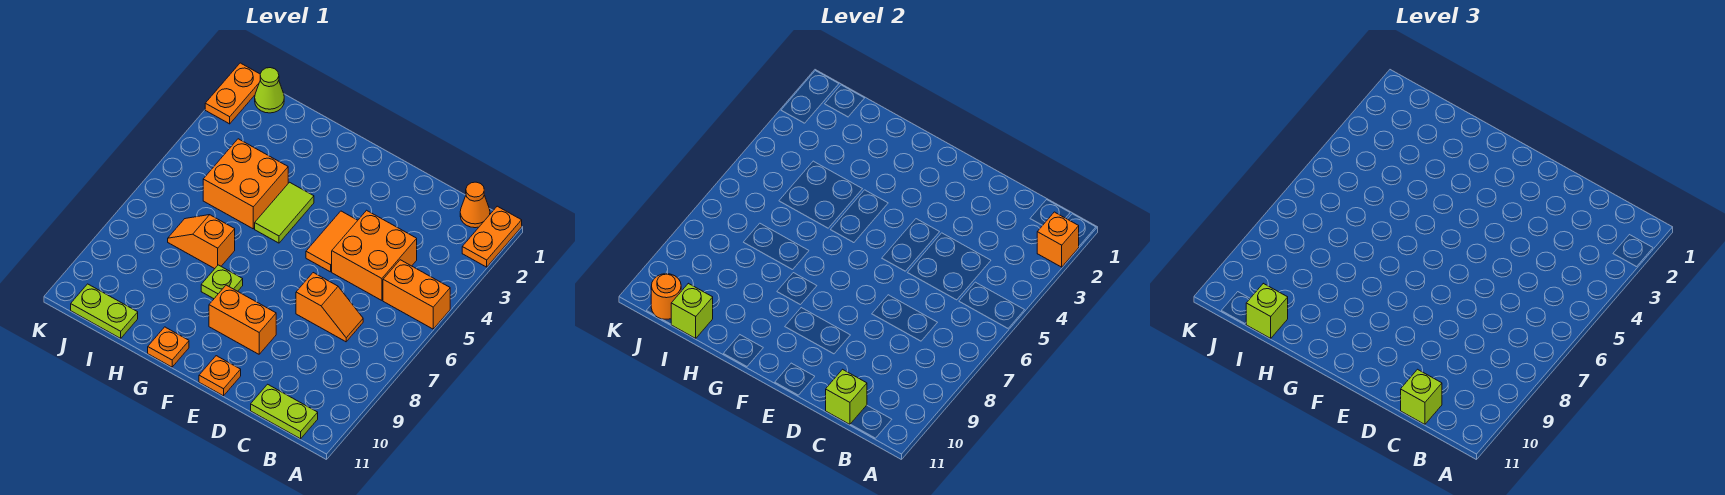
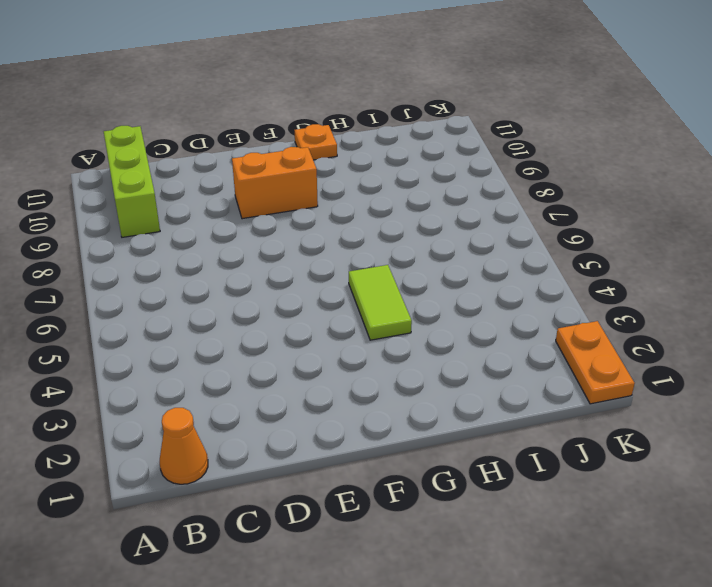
lime 1x3 brick [104,126,160,237] -> lime 1x2 plate [251,384,318,439]
none -> orange 1x2 plate [462,206,522,267]
none -> orange 1x2 brick [383,260,450,329]
none -> orange 2x2 brick [332,210,417,300]

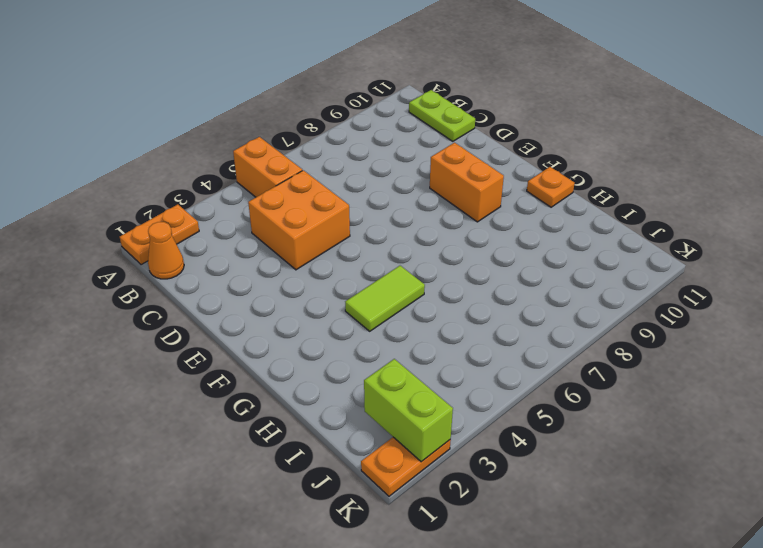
lime 1x2 brick [364,359,453,462] -> none
none -> orange 1x2 slope [296,273,363,342]
none -> orange 1x2 tile [306,211,358,272]
none -> orange 1x1 plate [199,356,241,396]

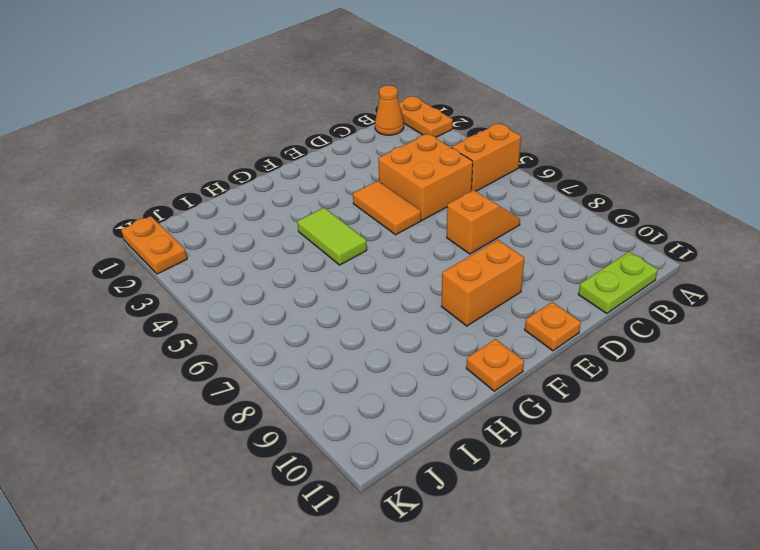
none -> lime 1x1 plate [201,265,243,299]
none -> orange 2x2 brick [203,139,288,229]
none -> orange 1x2 slope [168,215,235,269]

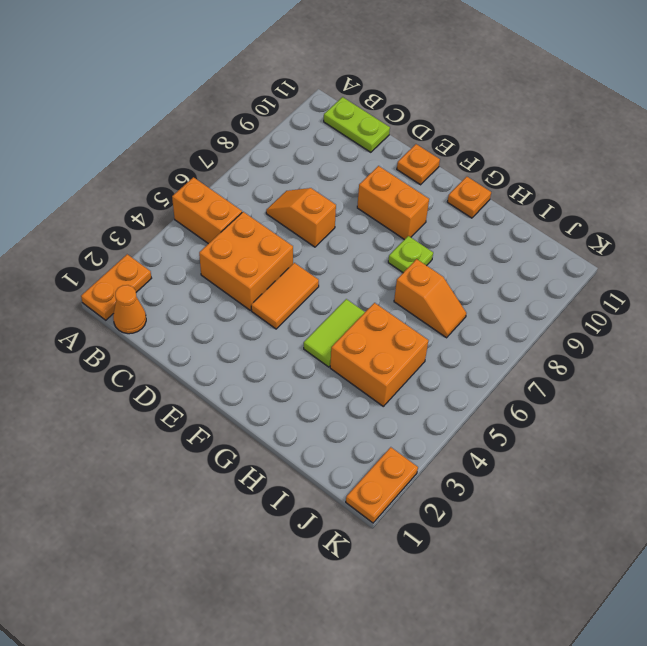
none -> lime 1x2 plate [71,284,138,338]
none -> lime 1x1 cone [255,68,284,113]
none -> orange 1x1 brick [1037,212,1079,267]

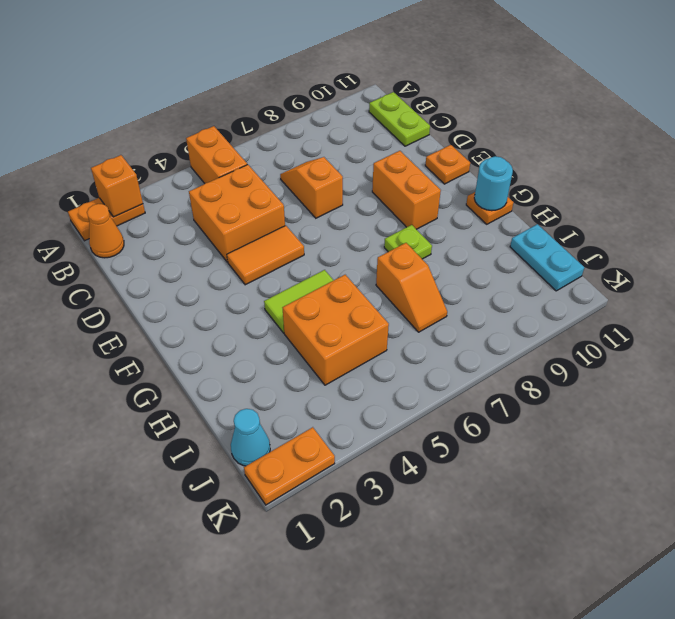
cyan 1x1 round brick [474,156,513,211] -> none
cyan 1x2 plate [510,224,584,291] -> lime 1x2 plate [71,284,138,338]
cyan 1x1 cone [231,409,270,466] -> lime 1x1 cone [255,68,284,113]
none -> lime 1x1 brick [826,369,867,424]
none -> lime 1x1 brick [671,283,713,338]
none -> orange 1x1 round brick [651,274,681,319]

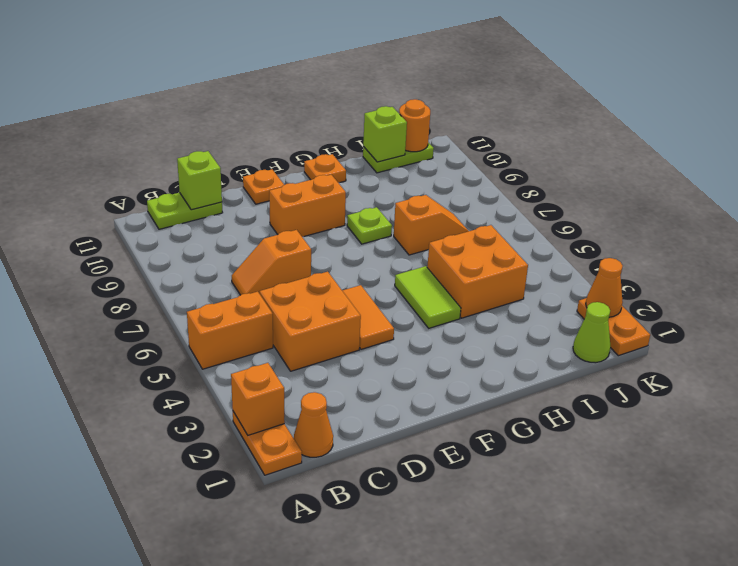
orange 1x1 cone [586,258,623,317] -> none
none -> lime 1x1 brick [1401,369,1442,424]
none -> lime 1x1 brick [1246,283,1288,338]

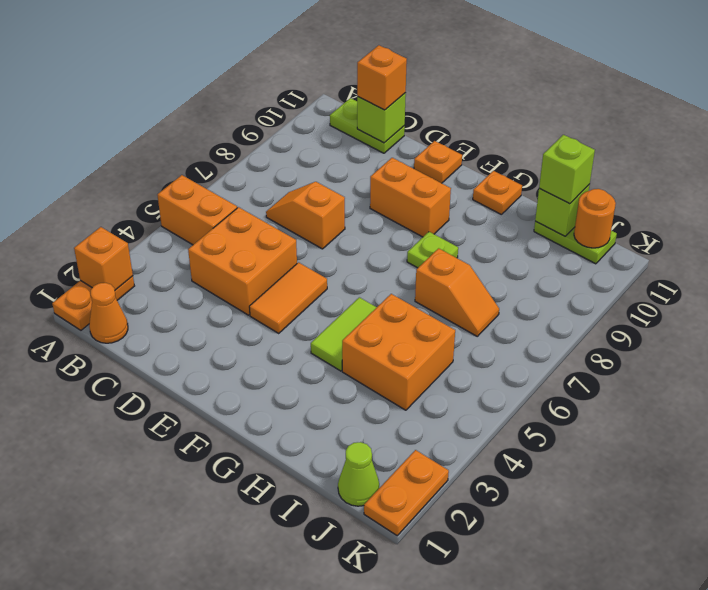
orange 1x1 brick [357,45,407,110] -> lime 1x1 brick [1401,369,1442,424]

